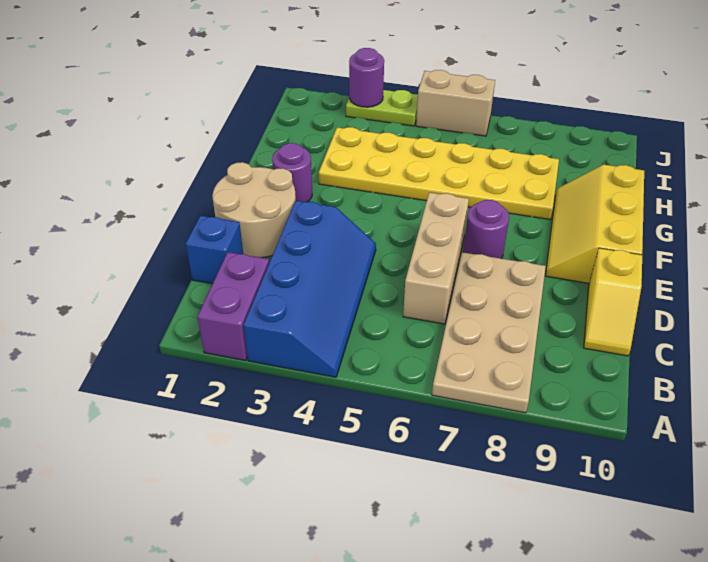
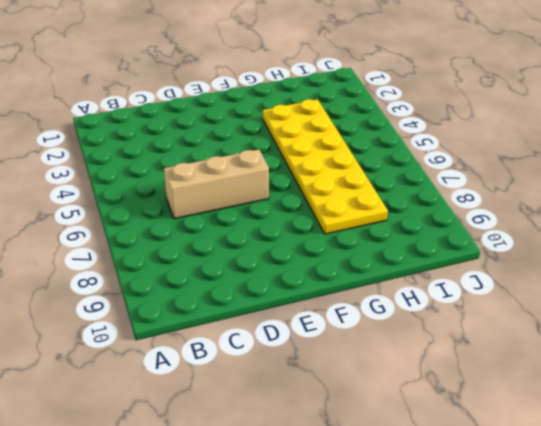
none -> purple 1x2 brick [197,252,269,361]
none -> blue 2x4 slope [243,201,376,377]
none -> tan 2x4 plate [432,252,546,413]

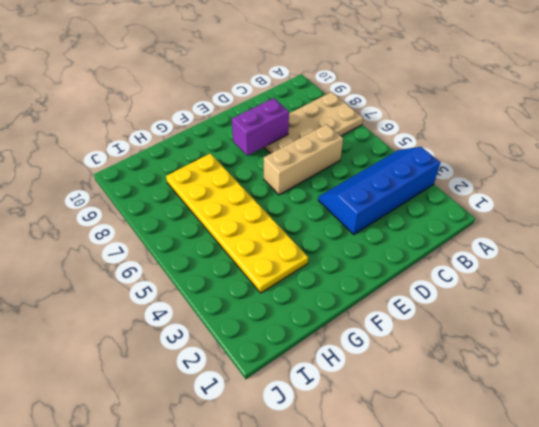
purple 1x2 brick [232,98,289,156] -> purple 1x2 brick moved to [197,252,269,361]
none -> blue 1x1 brick [186,216,243,284]
none -> yellow 1x2 slope [584,248,642,356]
none -> tan 2x2 round brick [212,162,296,258]

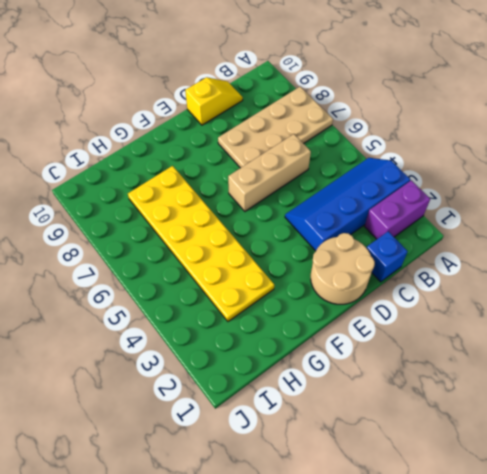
none -> purple 1x1 round brick [464,200,509,259]
none -> yellow 2x3 slope [546,165,644,283]
none -> purple 1x1 round brick [272,143,312,202]

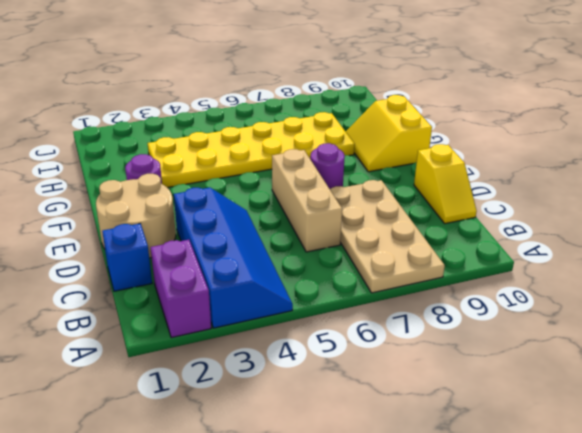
yellow 2x2 slope [346,95,432,172] -> yellow 2x3 slope [546,165,644,283]
none -> lime 1x2 plate [346,90,418,126]
none -> tan 1x2 brick [416,70,495,136]
none -> purple 1x1 round brick [349,48,384,107]

